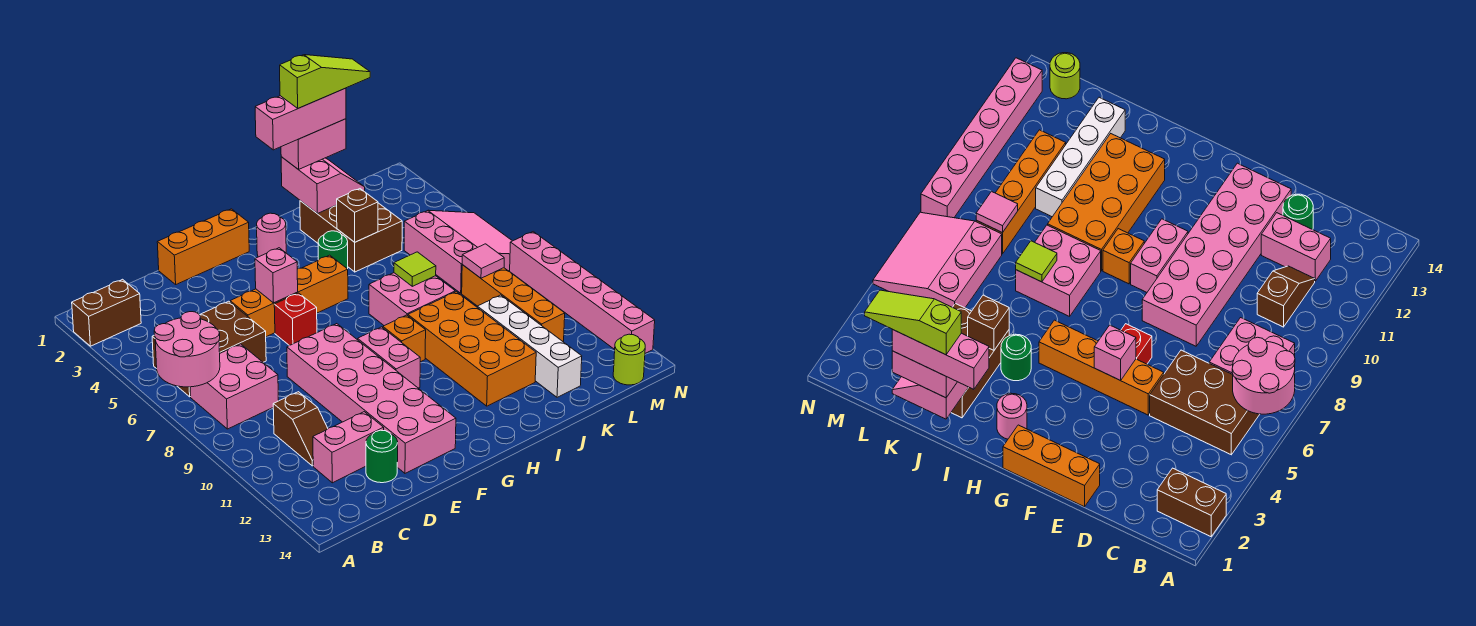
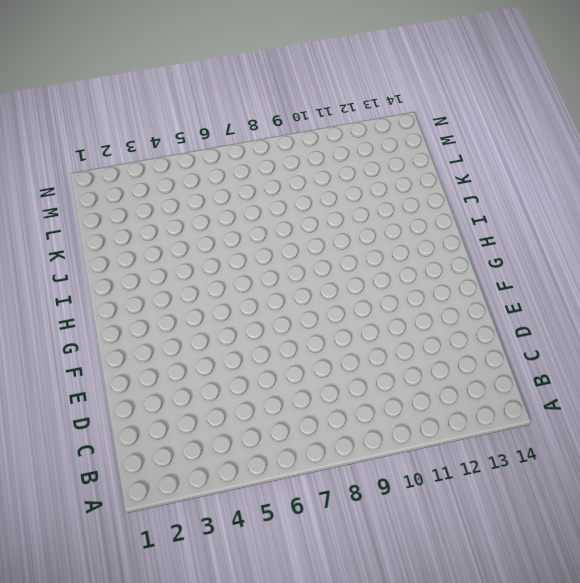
none -> brown 1x2 brick [72,279,141,346]
none -> brown 2x3 brick [152,301,266,397]
none -> pink 2x2 brick [190,344,279,429]
none -> brown 1x2 slope [273,392,328,466]

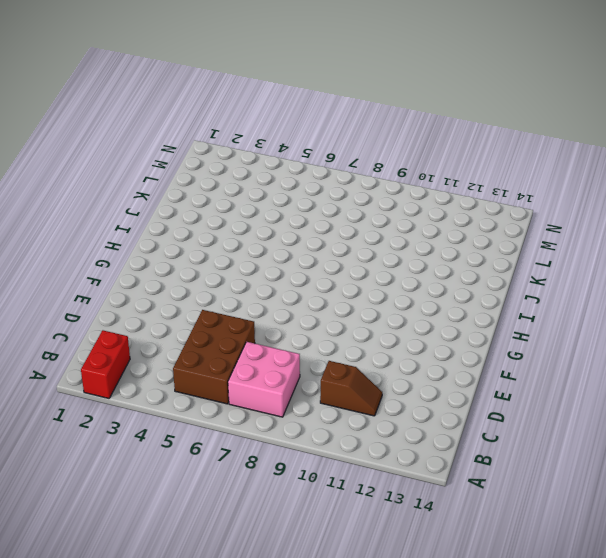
red 1x2 brick [81,330,130,398] -> brown 1x2 brick [72,279,141,346]
none -> pink 1x2 brick [313,412,384,483]
none -> green 1x1 round brick [366,430,398,483]
none -> orange 1x3 brick [157,209,249,284]
none -> orange 1x4 brick [230,255,348,337]

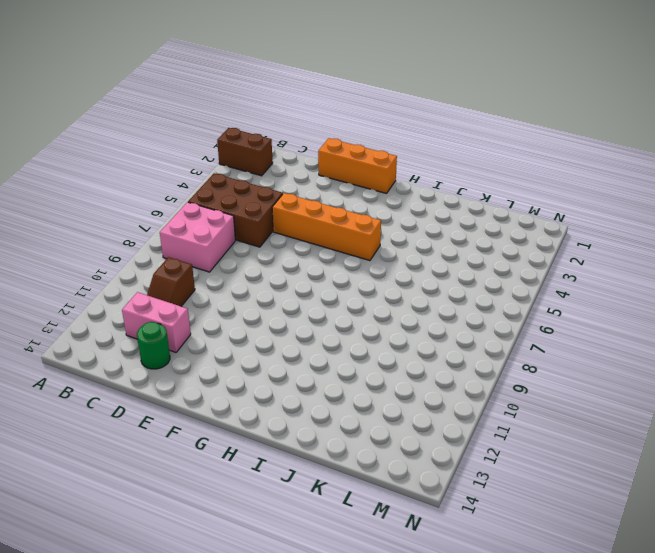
none -> pink 2x6 brick [287,324,456,473]
none -> red 1x1 brick [274,293,317,346]
none -> pink 1x2 brick [358,327,420,388]
none -> pink 1x1 round brick [257,213,286,257]

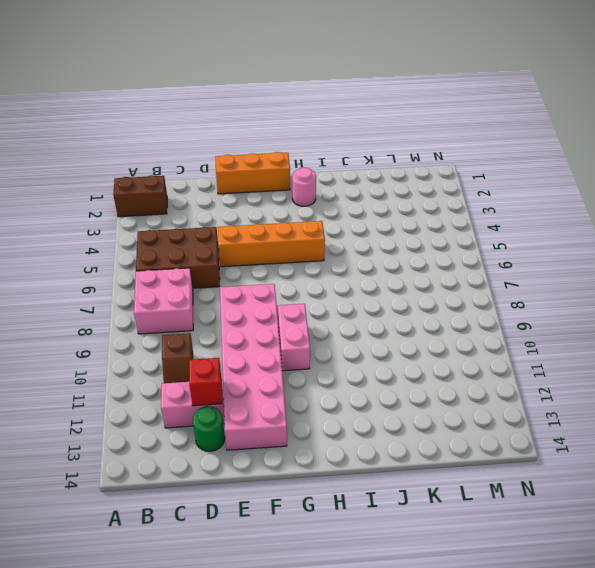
red 1x1 brick [189,358,222,406] -> red 1x1 brick moved to [274,293,317,346]
none -> orange 1x1 brick [383,315,426,362]
none -> green 1x1 round brick [318,231,348,269]
none -> pink 2x2 brick [369,273,455,326]
none -> orange 2x4 brick [408,292,536,406]

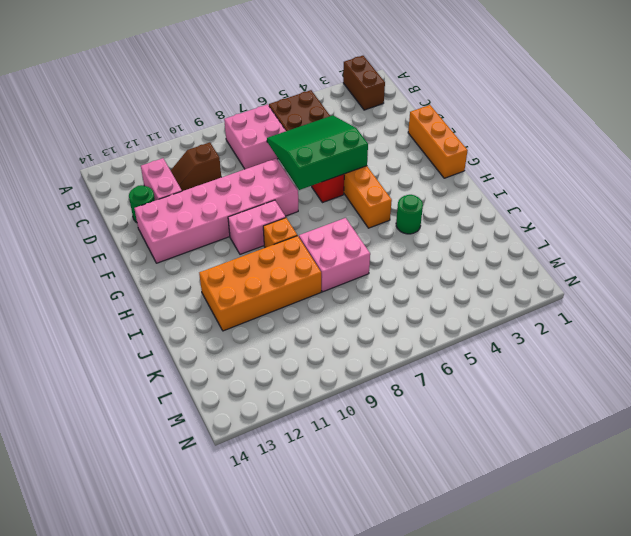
green 3x3 slope [267,115,368,190] -> pink 1x1 brick [255,248,298,303]
none -> pink 1x1 round brick [257,213,286,257]
none -> brown 2x3 brick [300,201,402,272]
none -> white 1x4 brick [477,295,582,397]
none -> pink 3x3 slope [404,210,512,293]

